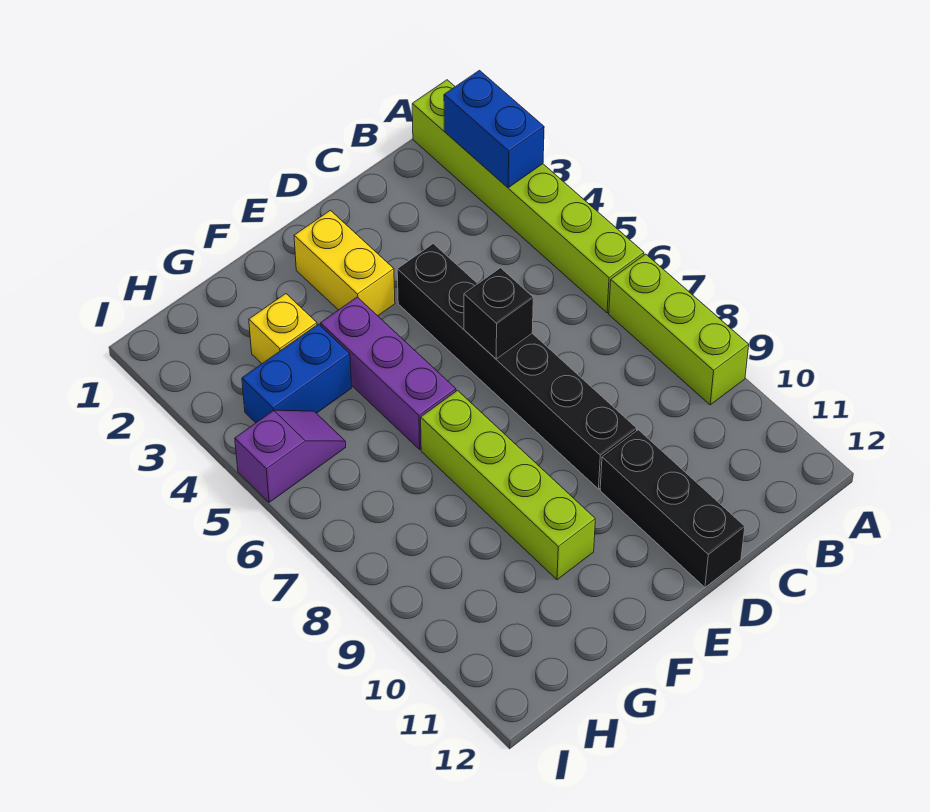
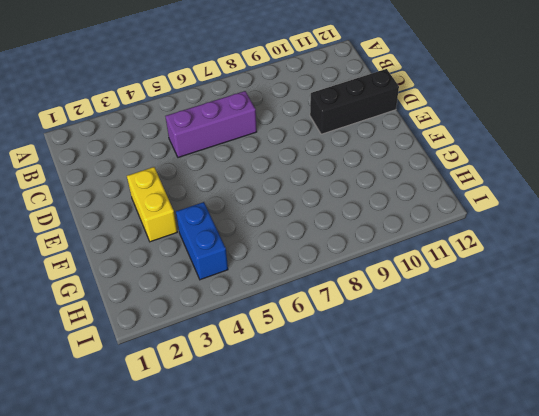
purple 1x3 brick [165,91,257,157] -> purple 1x3 brick moved to [320,297,456,449]
yellow 1x2 brick [127,167,177,242] -> yellow 1x2 brick turned to [294,210,395,316]
none -> lime 1x6 brick [412,80,644,313]
none -> lime 1x3 brick [609,254,749,405]
none -> black 1x6 brick [397,244,637,489]

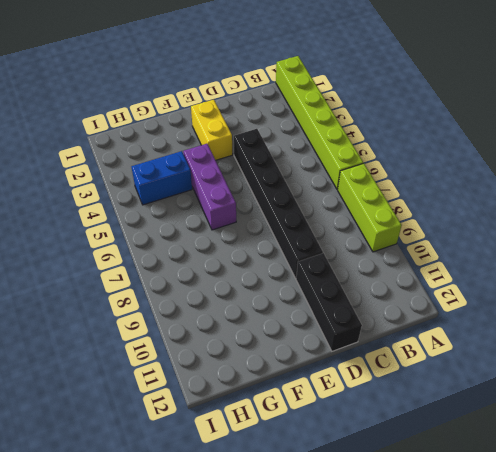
none -> lime 1x4 brick [421,390,595,580]
none -> yellow 1x1 brick [249,294,317,364]
none -> purple 1x2 slope [235,410,346,503]

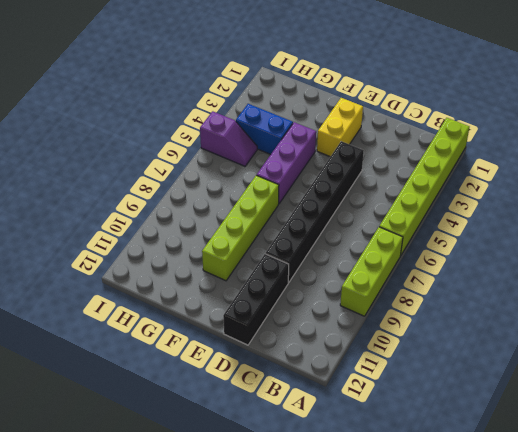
none -> yellow 1x1 brick [249,294,317,364]
none -> blue 1x2 brick [444,70,544,188]
none -> black 1x1 brick [464,268,533,359]

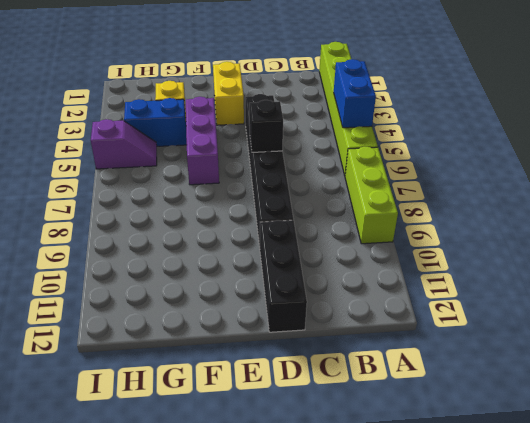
blue 1x2 brick [334,59,376,128] -> blue 1x2 brick moved to [444,70,544,188]
none -> lime 1x4 brick [421,390,595,580]

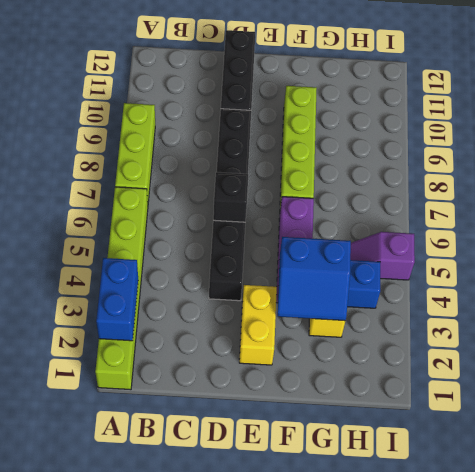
blue 2x2 slope [277,237,351,321] -> none

